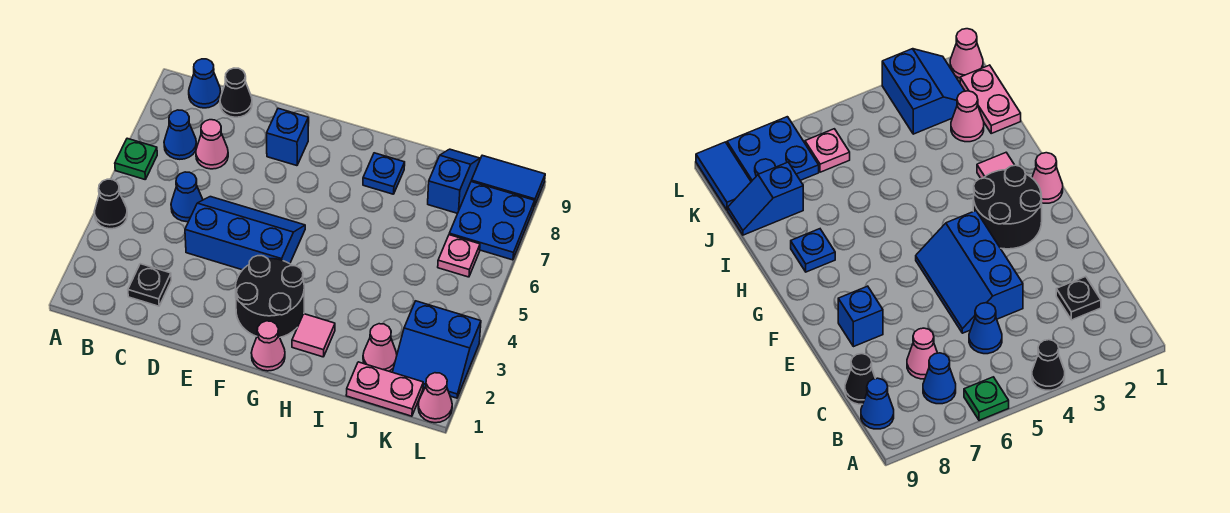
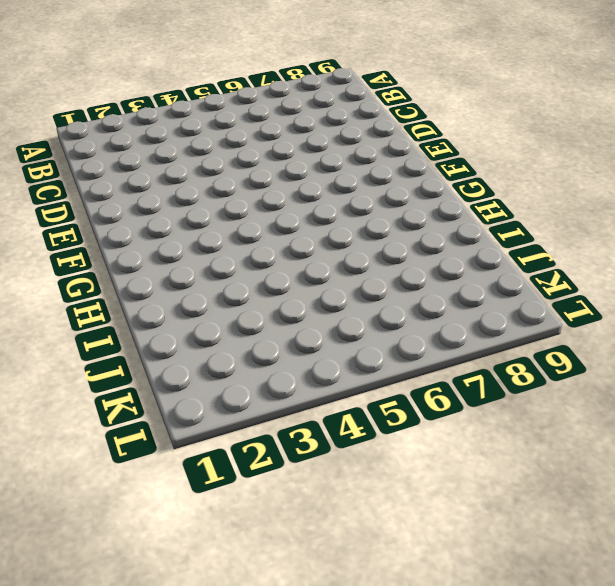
none -> black 1x1 cone [94,179,127,229]
none -> green 1x1 plate [115,138,157,180]
none -> blue 1x1 cone [164,110,197,159]

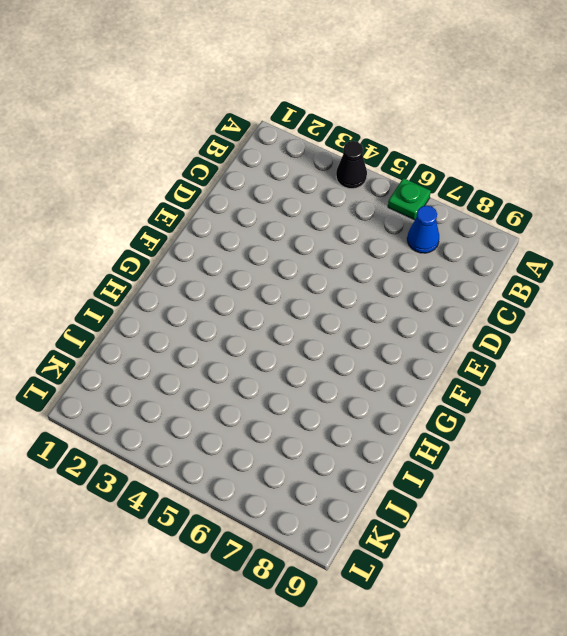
none -> blue 1x1 cone [189,59,221,108]
none -> black 1x1 plate [128,264,171,306]
none -> blue 1x1 cone [171,172,203,222]

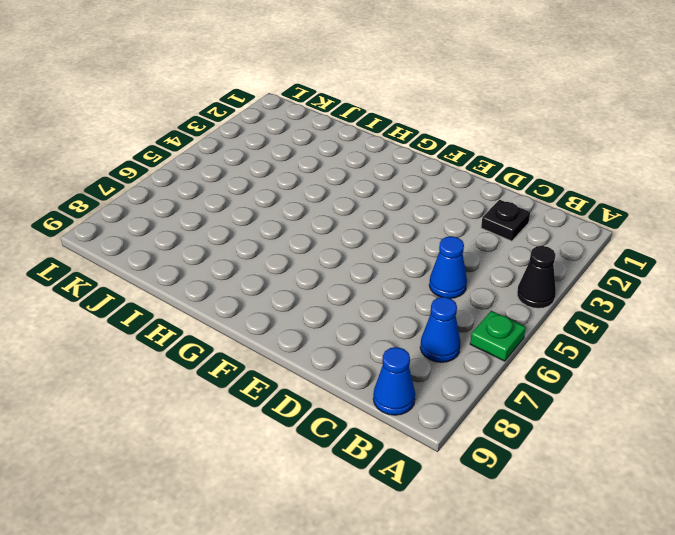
none -> pink 1x1 cone [196,120,228,169]
none -> black 1x1 cone [220,68,252,117]
none -> blue 2x3 slope [185,197,305,270]

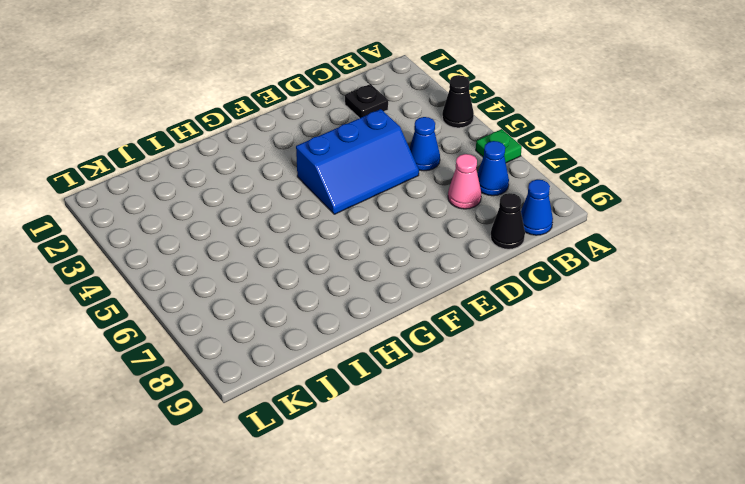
none -> blue 1x1 brick [267,108,308,166]
none -> black 2x2 round brick [235,256,304,337]
none -> pink 1x1 cone [251,321,285,371]

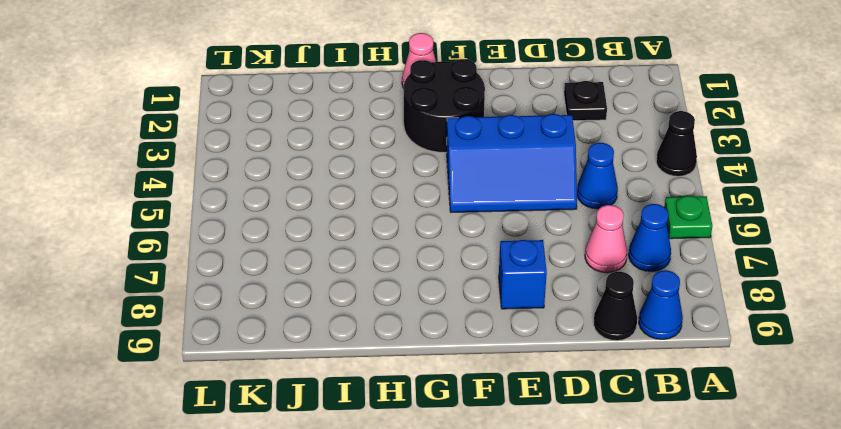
none -> pink 1x1 tile [292,314,335,357]
none -> blue 1x1 plate [363,153,405,194]
none -> pink 1x2 plate [346,362,423,416]

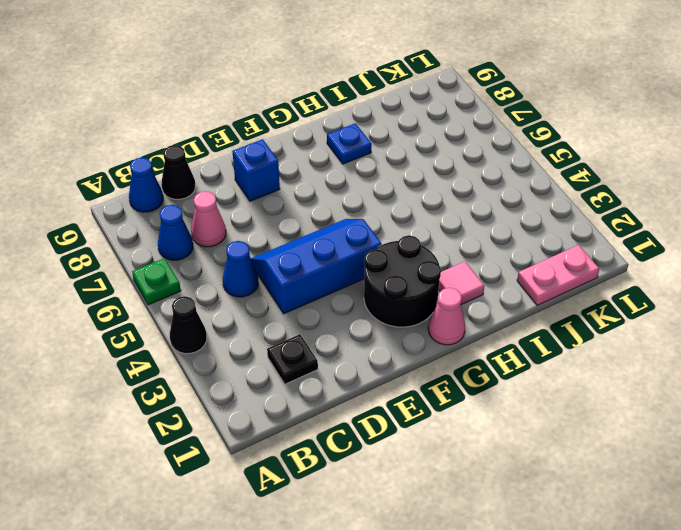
none -> pink 1x1 cone [363,324,397,371]
none -> blue 1x2 slope [428,149,480,213]
none -> blue 2x2 slope [393,301,481,398]

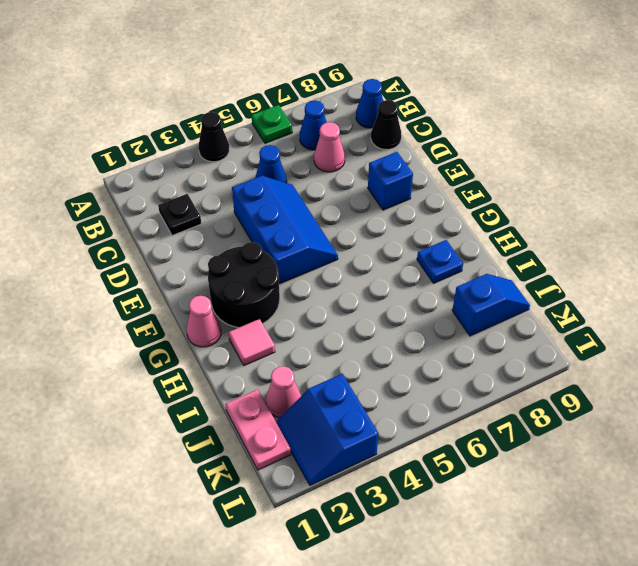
none -> pink 1x1 plate [438,235,480,277]
none -> blue 2x2 plate [449,182,535,260]
none -> blue 1x2 tile [471,155,545,206]

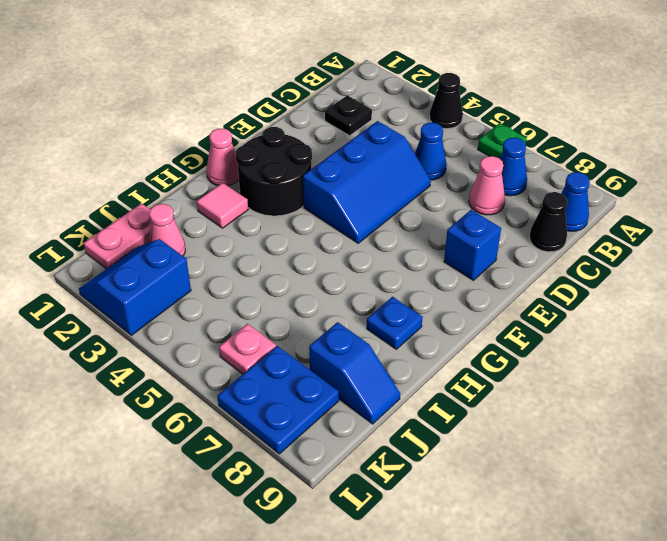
none -> blue 1x2 tile [471,155,545,206]
none -> pink 1x1 cone [418,373,452,423]

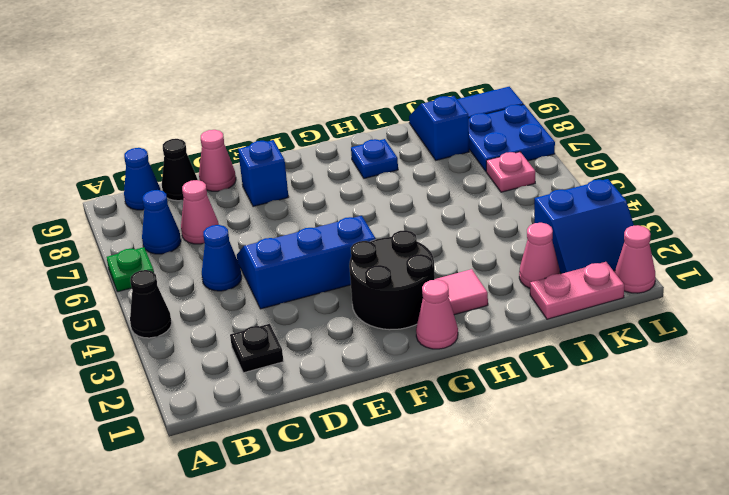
pink 1x1 cone [199,130,236,191] -> none

